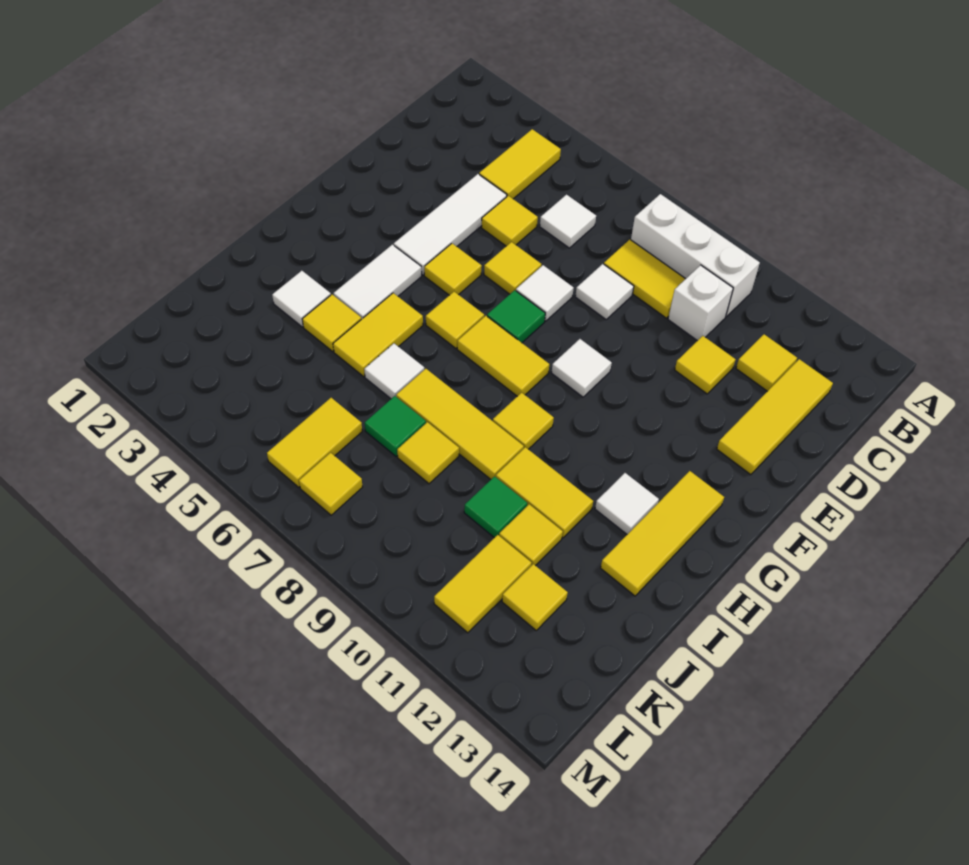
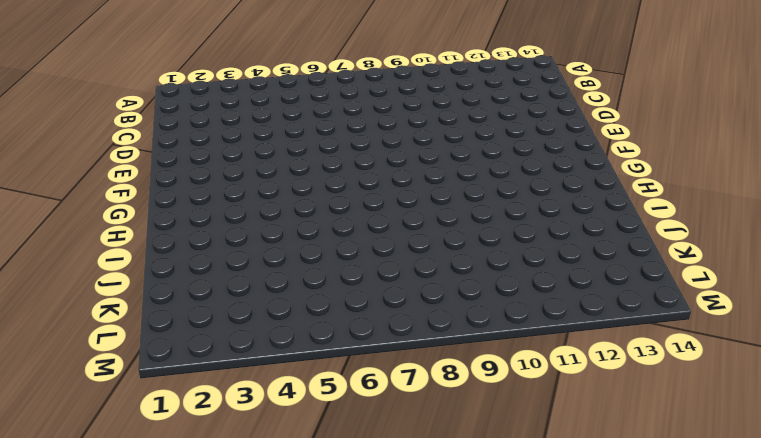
none -> yellow 1x2 tile [479,129,561,199]
none -> white 1x3 brick [631,194,760,317]
none -> white 1x1 tile [540,195,596,248]
none -> yellow 1x2 tile [604,240,685,318]

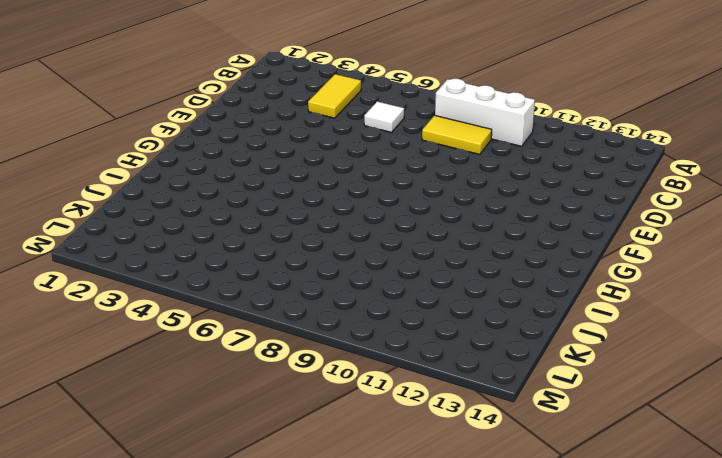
none -> white 1x1 brick [668,265,733,341]
none -> yellow 1x1 tile [736,334,797,391]
none -> yellow 1x3 tile [717,359,833,475]
none -> white 1x3 tile [394,174,507,275]

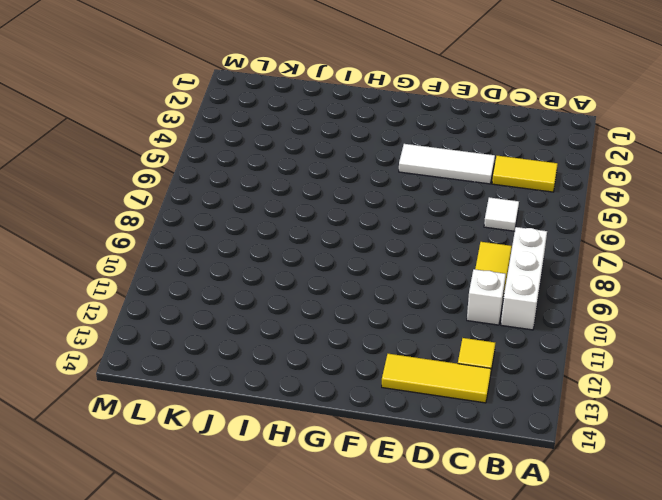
none -> yellow 1x1 tile [482,196,538,246]
none -> white 1x1 tile [575,264,634,319]
none -> yellow 1x1 tile [675,336,736,394]
none -> yellow 1x1 tile [484,242,541,294]

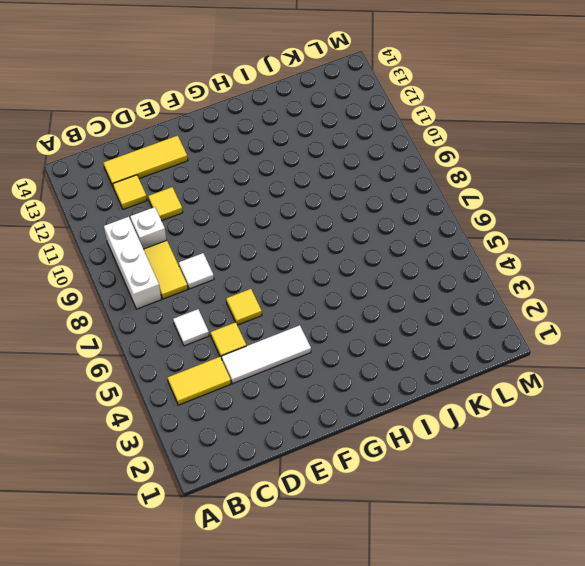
none -> white 1x1 tile [516,265,574,321]
none -> yellow 1x1 tile [424,243,482,295]
none -> green 1x1 tile [487,290,545,343]
none -> white 1x1 tile [552,339,612,397]

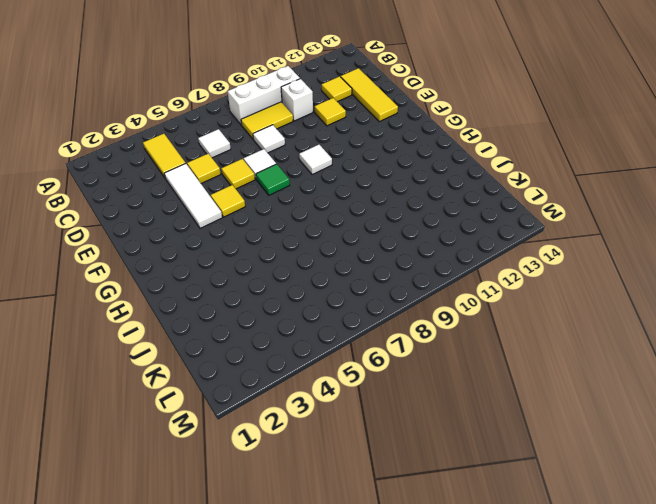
none -> white 1x2 tile [334,245,422,319]
none -> yellow 1x1 tile [426,292,484,348]
none -> yellow 1x2 tile [457,316,549,396]
none -> yellow 1x3 tile [601,471,724,596]

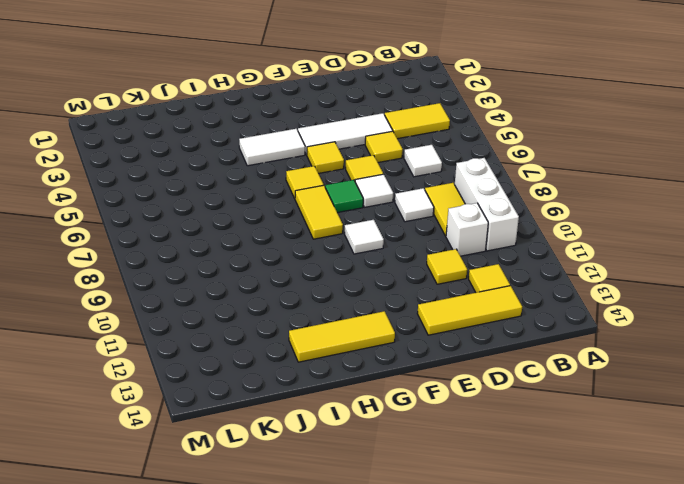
none -> yellow 1x2 tile [333,293,423,376]
none -> yellow 1x1 tile [493,393,554,449]
none -> white 1x1 tile [595,473,659,534]
none -> white 1x1 tile [272,271,331,327]

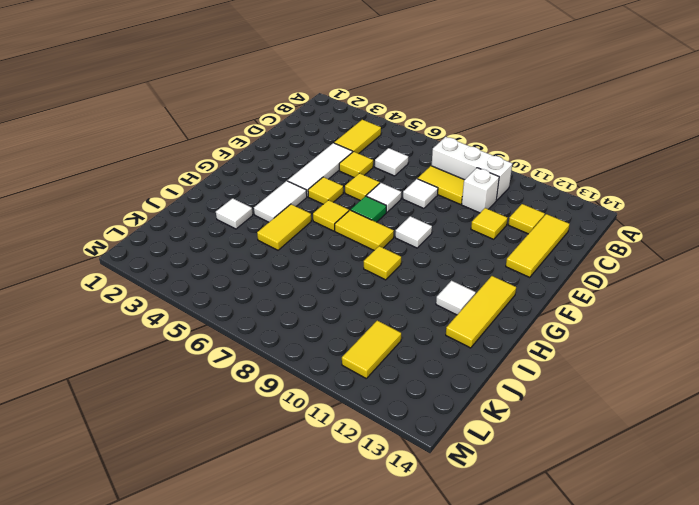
none -> yellow 1x1 tile [302,295,361,351]
none -> white 1x1 tile [364,344,424,399]
none -> yellow 1x3 tile [396,369,524,479]
none -> yellow 1x2 tile [496,447,593,538]

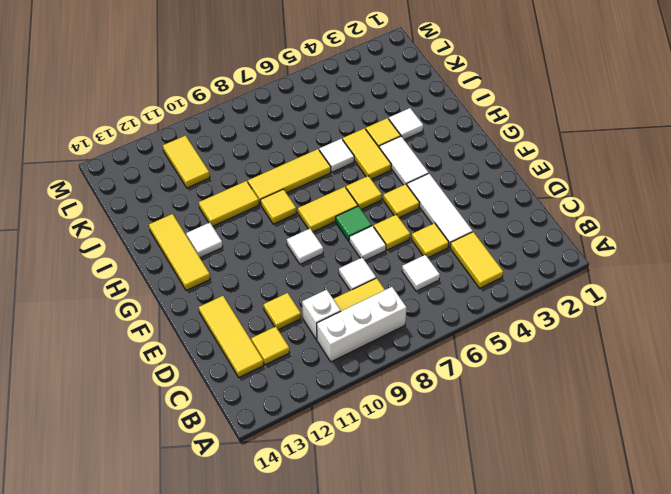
none -> green 1x1 tile [365,396,426,457]
none -> yellow 1x1 tile [397,422,459,484]
none -> green 1x1 tile [464,476,527,538]
none -> yellow 1x1 tile [499,504,563,566]

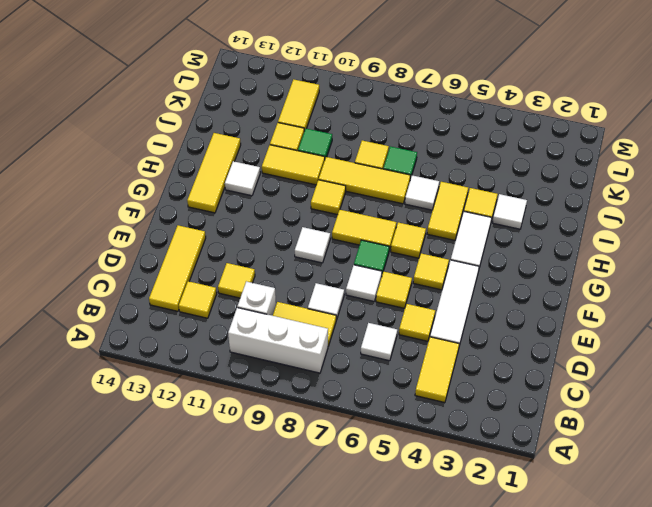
none -> yellow 1x2 tile [267,398,362,487]
none -> yellow 1x1 tile [502,564,568,630]
none -> yellow 1x1 tile [299,453,362,515]

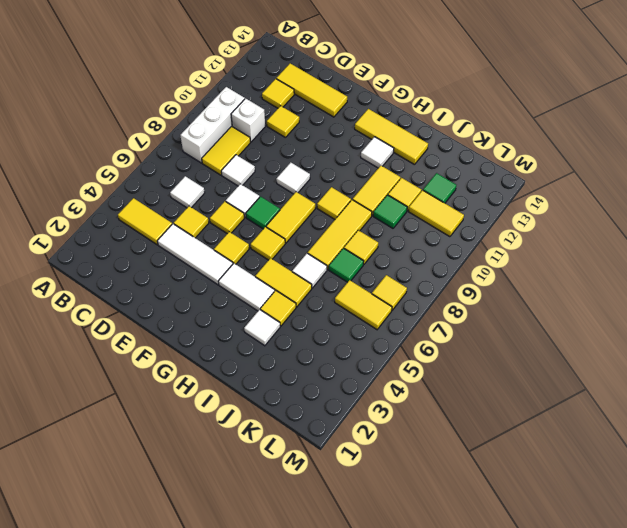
green 1x1 tile [423,173,456,203] -> yellow 1x1 tile [502,564,568,630]

